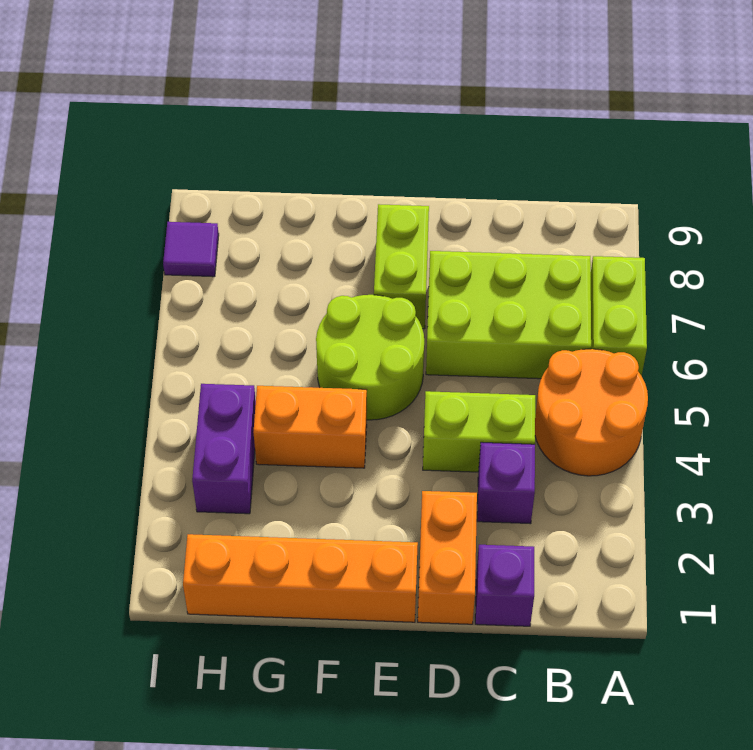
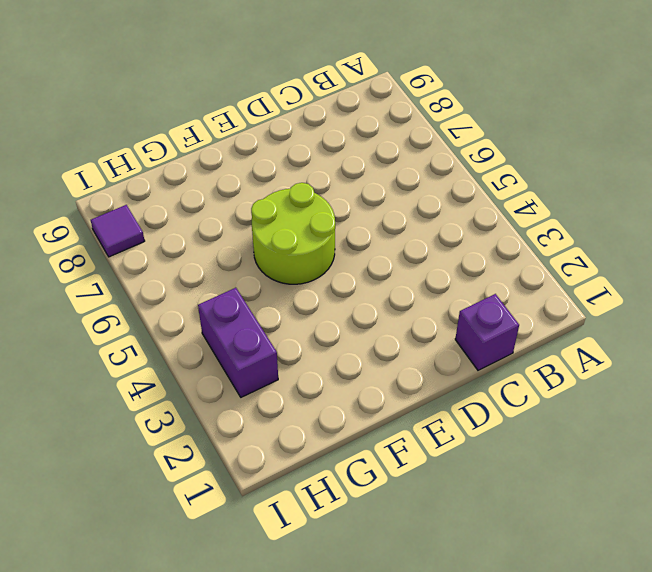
none -> orange 2x2 round brick [535,349,648,476]
none -> lime 1x2 brick [591,256,647,376]
none -> lime 2x3 brick [426,251,591,379]

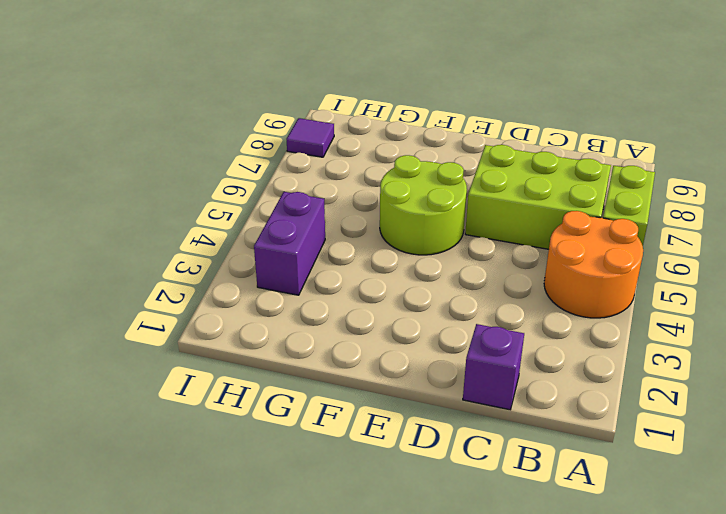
none -> purple 1x1 brick [477,442,535,524]
none -> lime 1x2 brick [423,391,535,472]
none -> orange 1x2 brick [418,491,477,624]

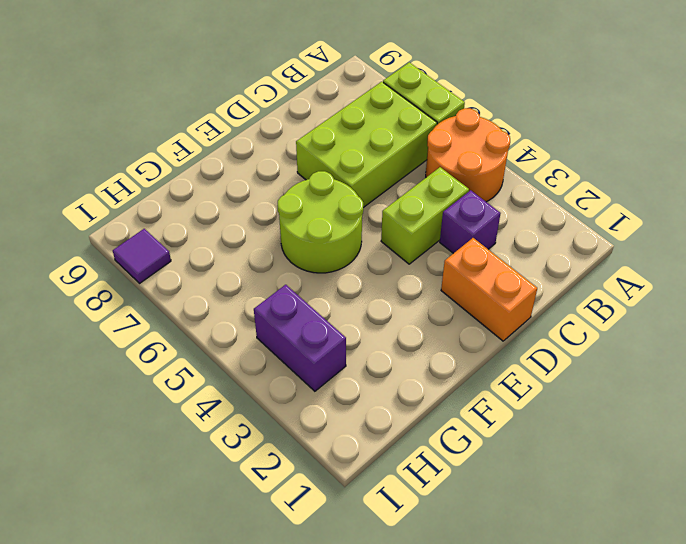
none -> purple 1x1 brick [475,545,534,626]
none -> orange 1x4 brick [183,534,418,622]
none -> lime 1x2 brick [374,204,429,329]

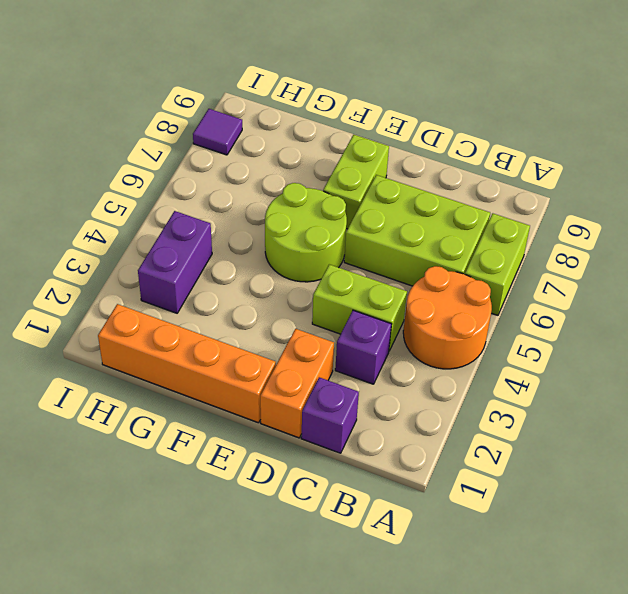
none -> orange 1x2 brick [254,386,367,468]

